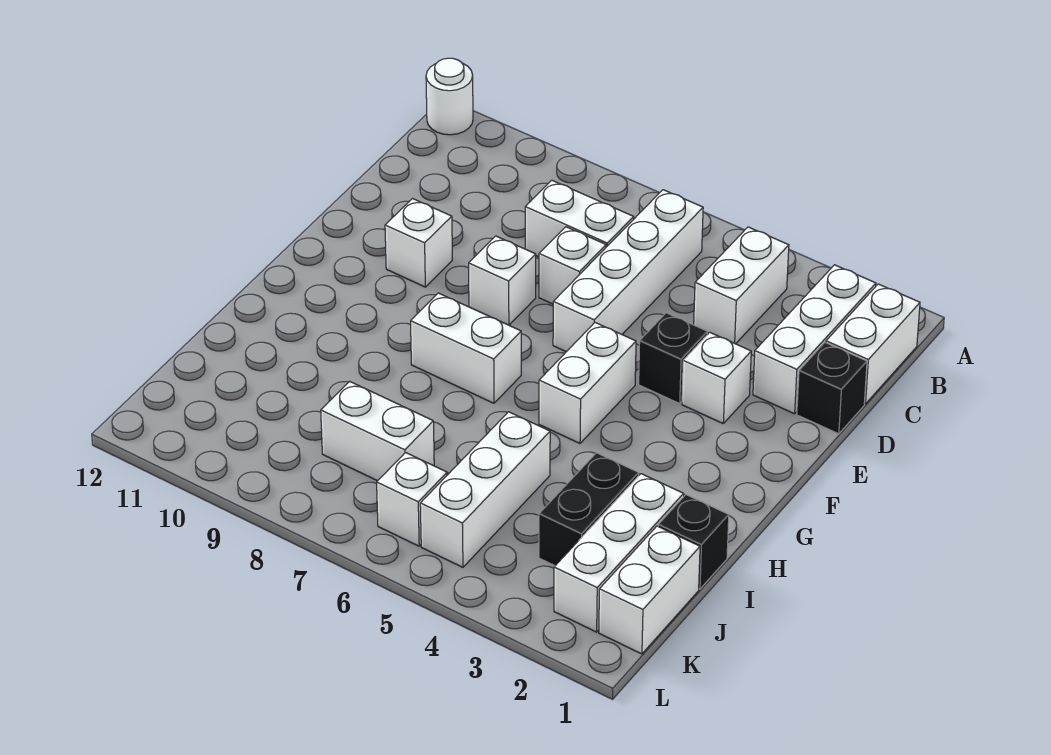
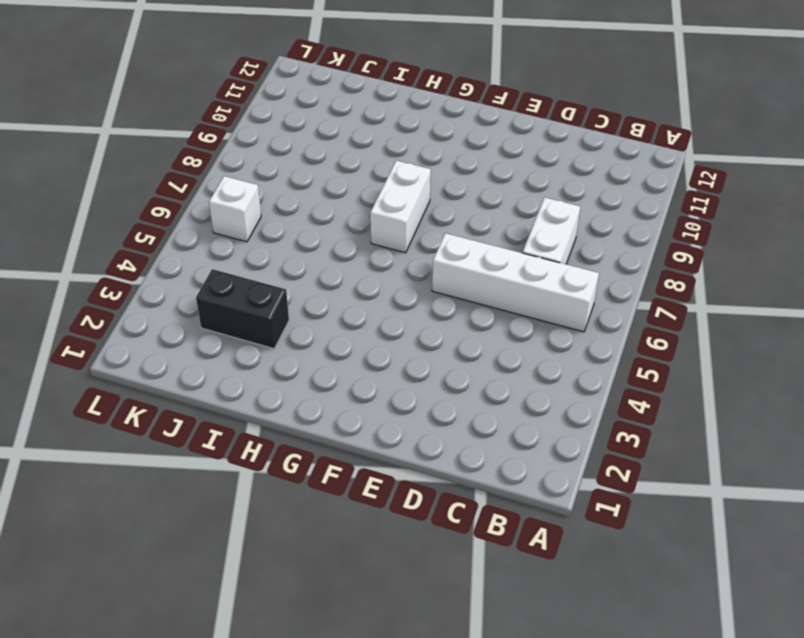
none -> white 1x1 round brick [426,58,473,135]
none -> white 1x2 brick [826,284,920,404]
none -> white 1x3 brick [753,265,876,414]

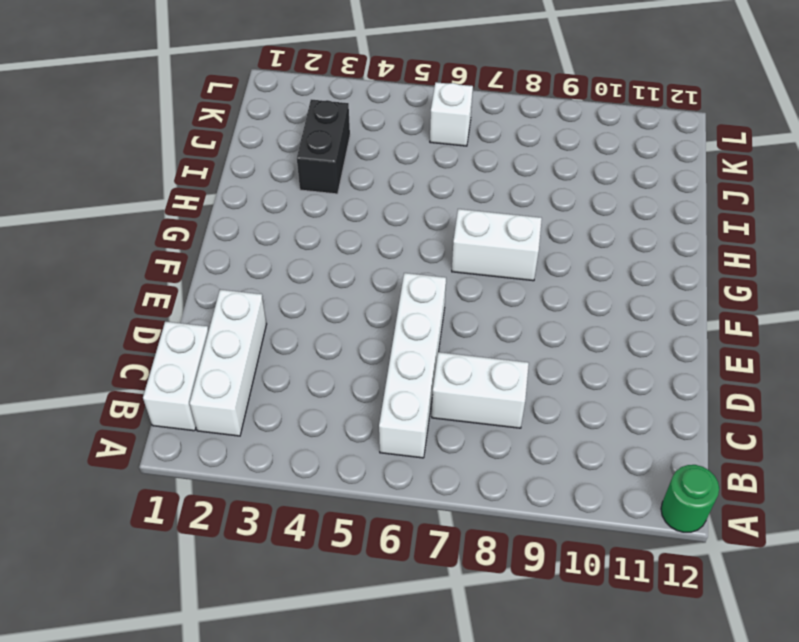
green 1x1 round brick [661,465,719,532] -> white 1x1 round brick [426,58,473,135]
none -> white 1x2 brick [694,227,789,344]
none -> black 1x1 brick [797,343,867,434]
none -> white 1x1 brick [539,227,606,304]

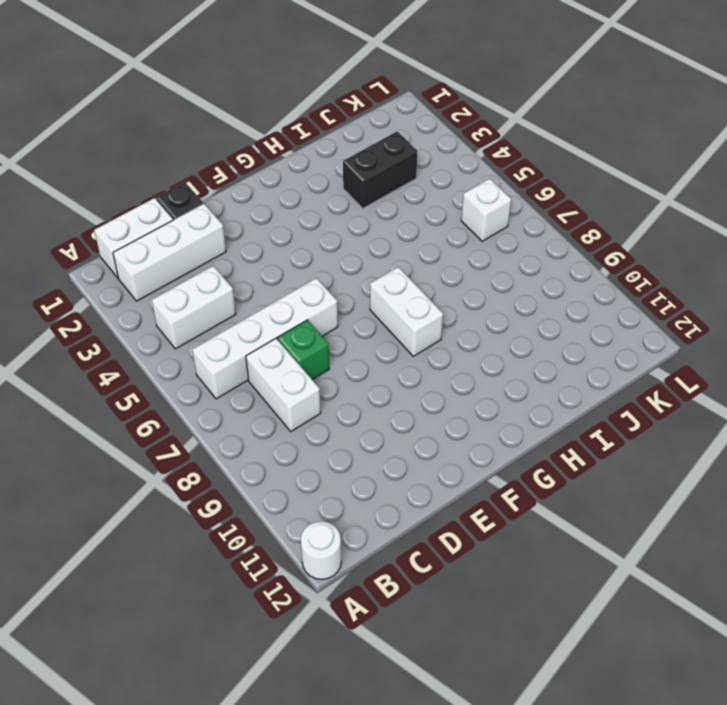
green 1x1 brick [278,320,329,380] -> white 1x1 brick [539,227,606,304]
none -> white 1x1 brick [682,332,751,423]
none -> black 1x1 brick [639,313,708,404]
none -> white 1x1 brick [469,236,536,325]

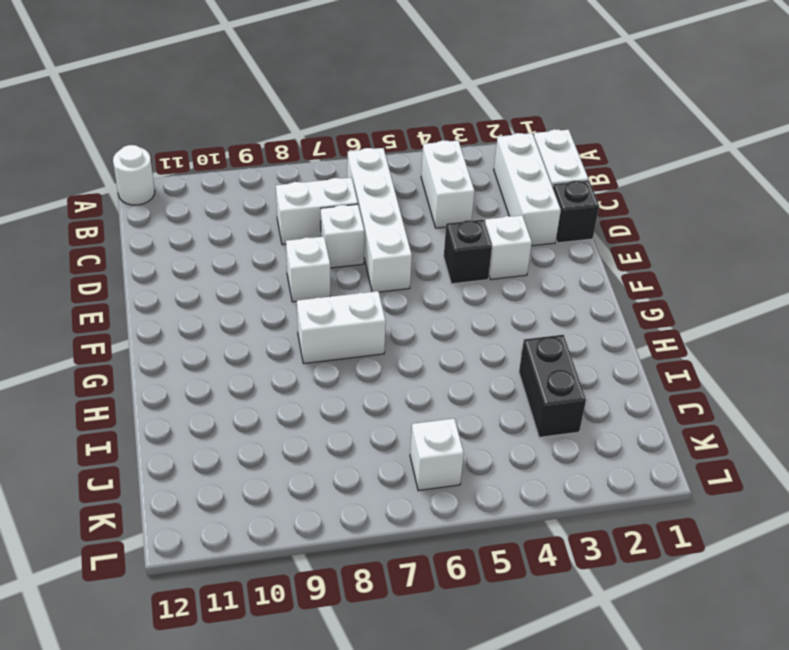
none -> white 1x1 brick [385,199,452,287]
none -> white 1x2 brick [539,323,636,443]
none -> black 1x1 brick [658,495,729,589]

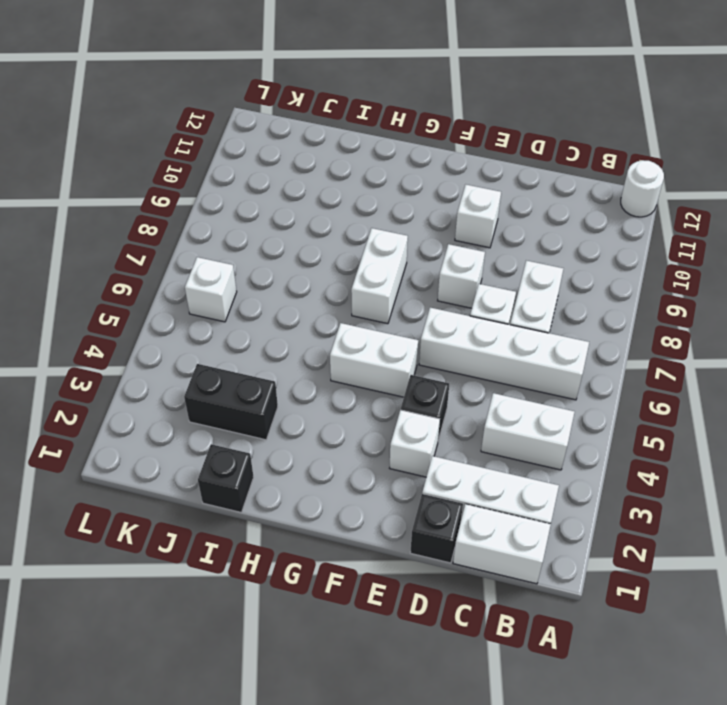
none -> white 1x3 brick [554,474,684,632]
none -> white 1x3 brick [420,412,550,567]
none -> white 1x2 brick [599,526,700,654]

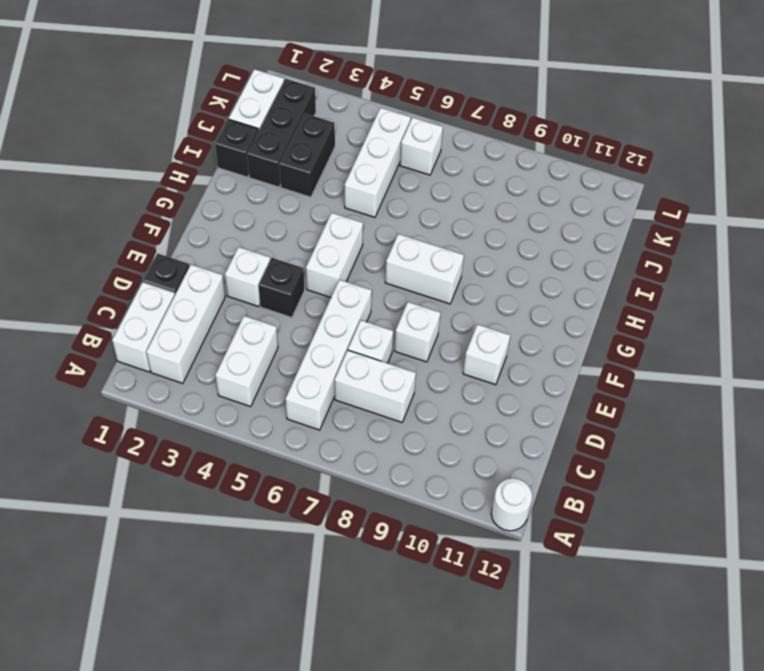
black 1x3 brick [247,79,316,187] -> white 1x3 brick [554,474,684,632]
none -> white 1x2 brick [321,381,434,481]

